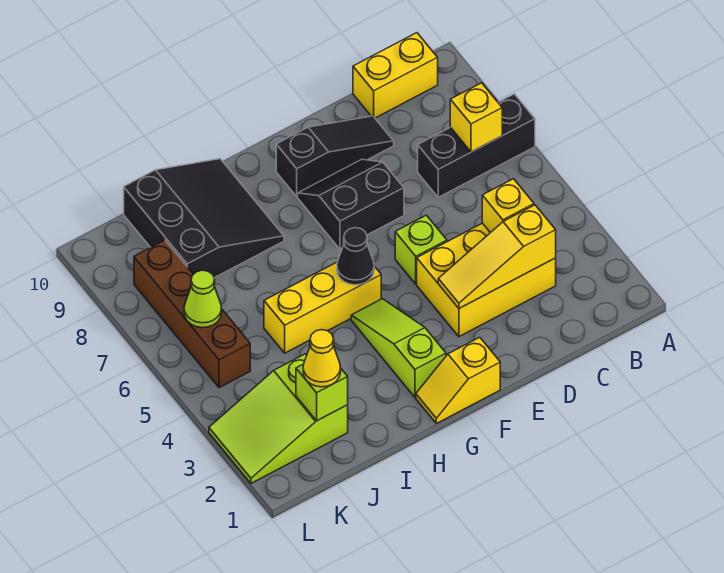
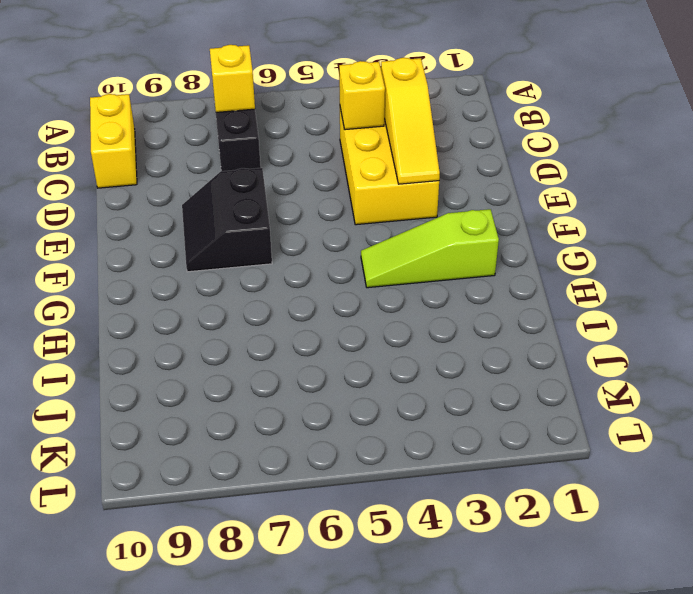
none -> black 1x3 slope [276,116,394,197]
none -> lime 1x1 brick [395,215,447,284]
none -> yellow 1x2 slope [416,337,500,424]

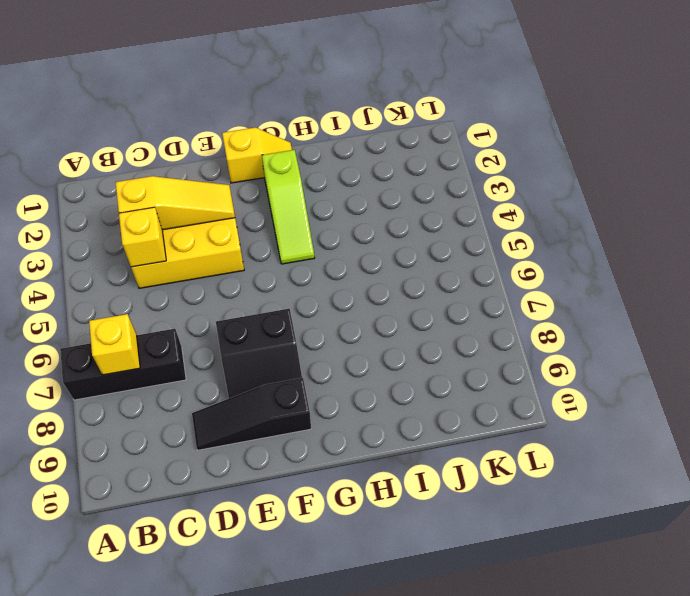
none -> yellow 1x2 brick [353,33,438,118]
none -> lime 1x1 brick [395,215,447,284]
none -> yellow 1x3 brick [264,262,381,353]

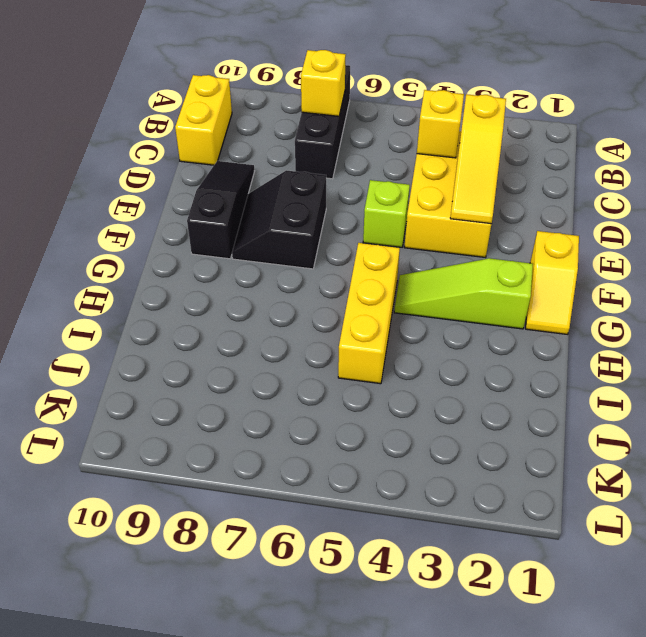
none -> black 3x3 slope [124,159,284,278]
none -> lime 2x3 slope [209,354,348,483]
none -> brown 1x4 brick [134,240,250,388]

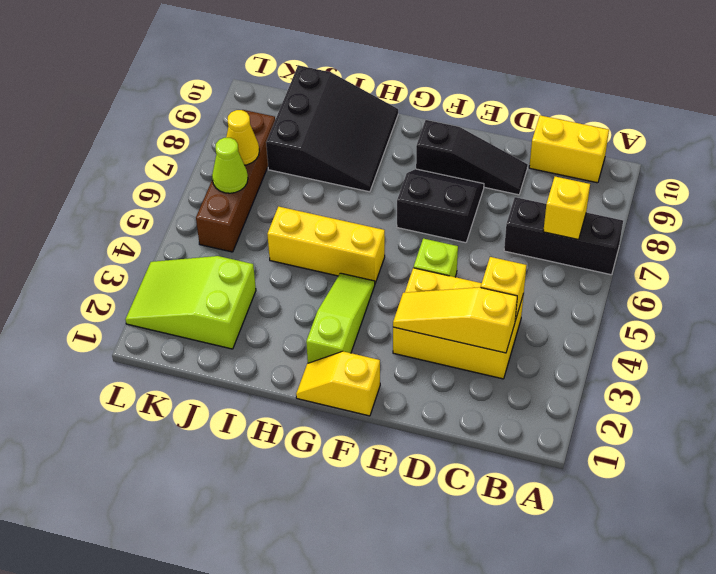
yellow 1x1 cone [226,110,259,165] -> yellow 1x1 cone moved to [303,330,341,387]
none -> black 1x1 cone [337,228,374,285]
none -> lime 1x1 brick [296,364,348,421]

